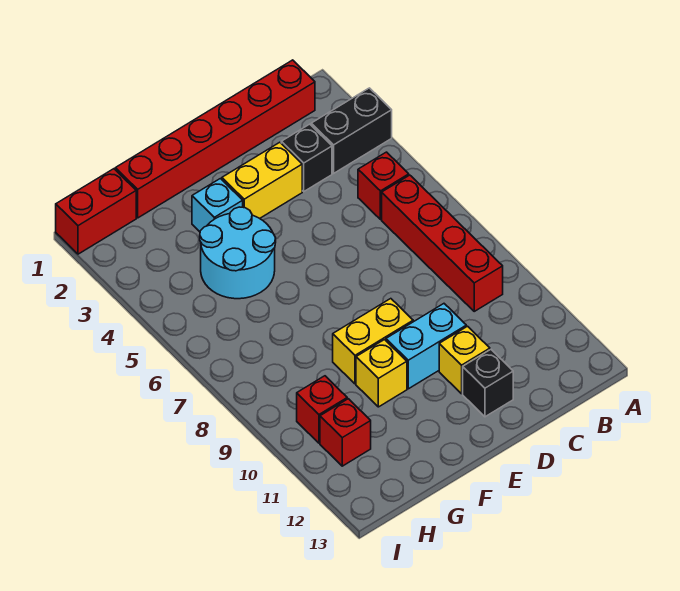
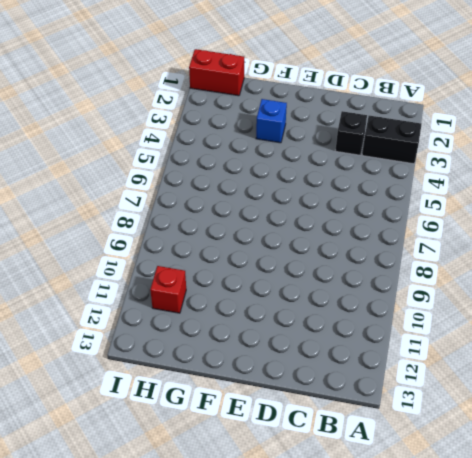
blue 1x1 brick [256,99,287,143] -> cyan 1x1 brick [192,179,243,232]
none -> red 1x6 brick [115,60,315,218]
none -> red 1x1 brick [358,152,409,219]
none -> red 1x4 brick [382,175,503,311]

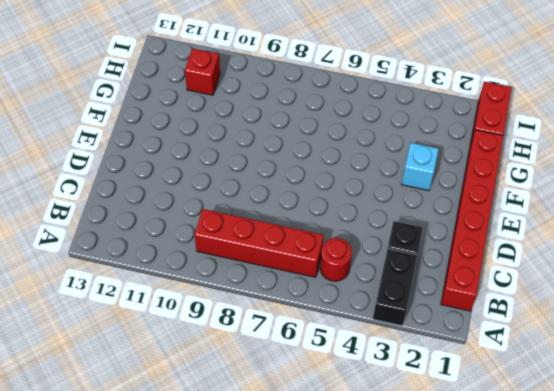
red 1x1 round brick [320,238,352,281] -> red 1x1 brick [358,152,409,219]
none -> yellow 1x2 brick [222,142,302,218]
none -> cyan 1x2 brick [386,304,466,389]
none -> yellow 1x1 brick [439,326,490,394]

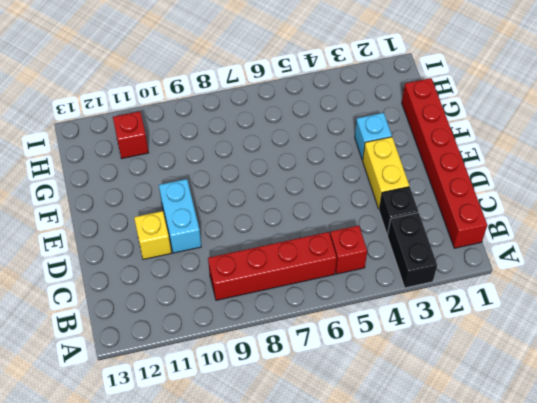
none -> black 1x1 brick [463,350,513,417]
none -> yellow 1x2 brick [333,299,413,384]
none -> cyan 2x2 round brick [200,207,276,299]

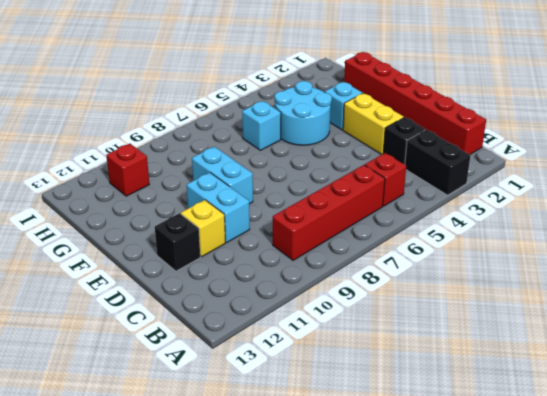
cyan 1x2 brick [192,147,253,204] -> yellow 1x2 brick [333,299,413,384]
cyan 1x1 brick [242,101,281,150] -> none
none -> yellow 1x1 brick [356,340,407,407]
none -> red 1x2 brick [56,169,136,254]
none -> red 1x1 brick [297,376,347,443]

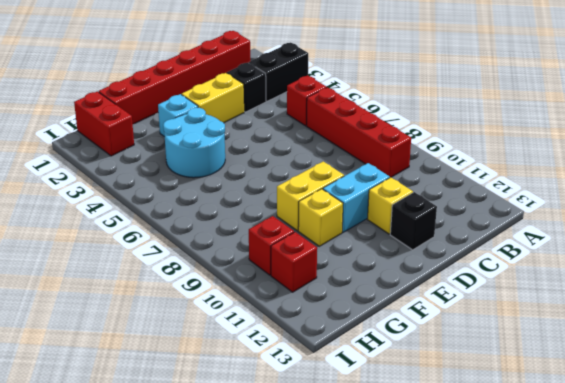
red 1x2 brick [74,91,134,156] -> red 1x2 brick turned to [56,169,136,254]

